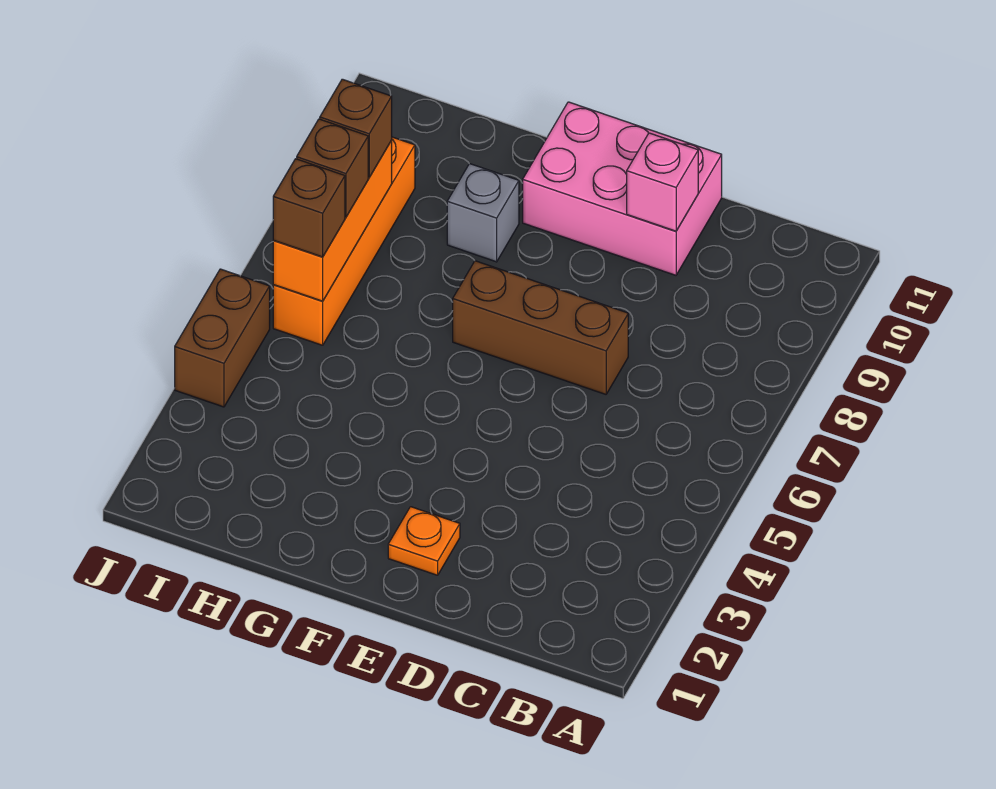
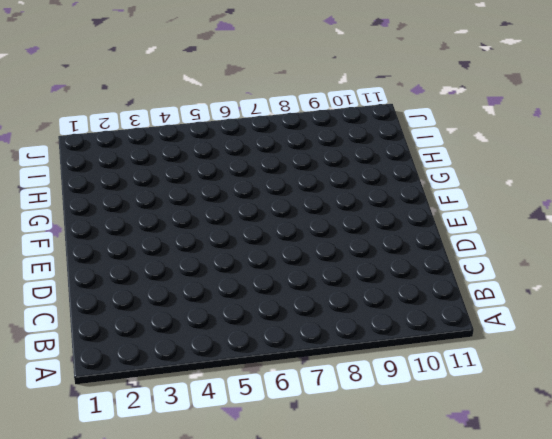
none -> brown 1x3 brick [453,261,628,394]
none -> pink 2x3 brick [523,102,722,275]

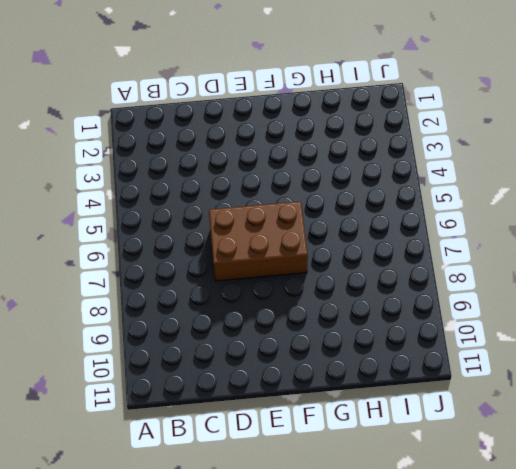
brown 2x3 brick [209,201,308,281] -> brown 1x3 brick [453,261,628,394]
none -> pink 2x3 brick [523,102,722,275]
none -> orange 1x1 plate [388,507,460,575]

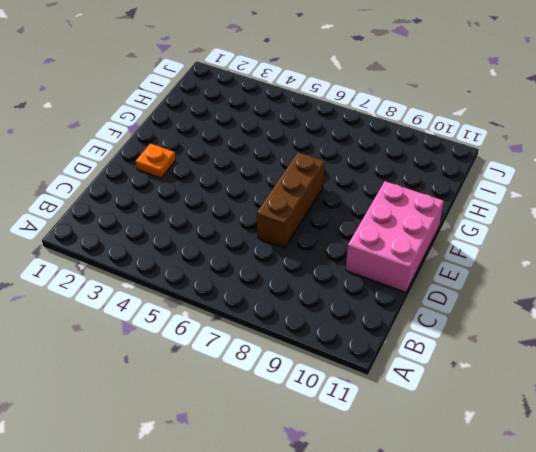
none -> grey 1x1 brick [447,164,519,262]
none -> orange 1x4 brick [273,137,415,345]

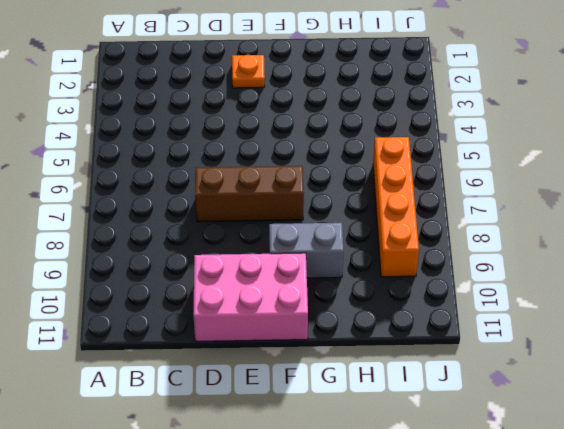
grey 1x2 brick [269,223,344,278] -> grey 1x1 brick [447,164,519,262]
none -> brown 1x2 brick [175,269,270,407]
none -> pink 1x1 brick [627,133,698,231]

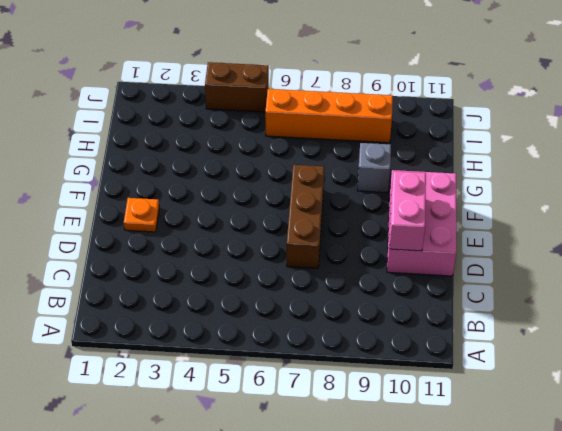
pink 1x2 brick [389,171,426,251] -> pink 1x1 brick [627,133,698,231]
none -> orange 1x3 brick [273,141,392,301]
none -> brown 1x1 brick [273,159,345,257]

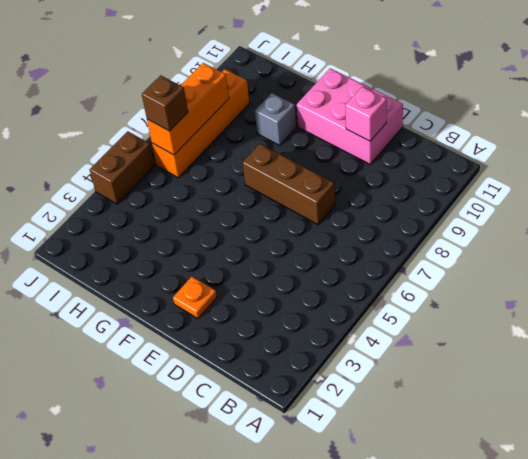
none -> brown 1x1 brick [297,119,368,217]
none -> brown 1x1 brick [320,79,392,177]

